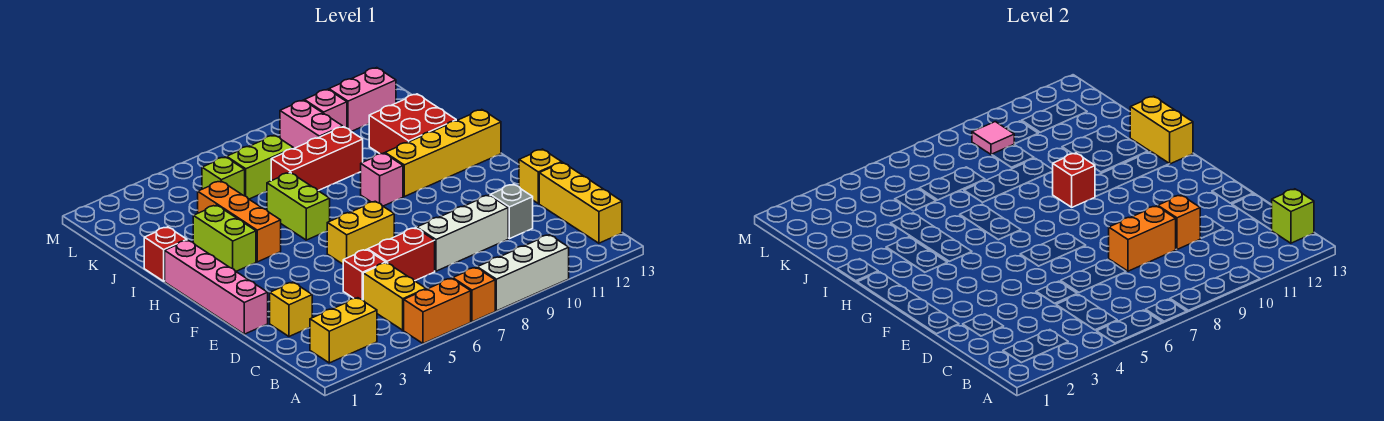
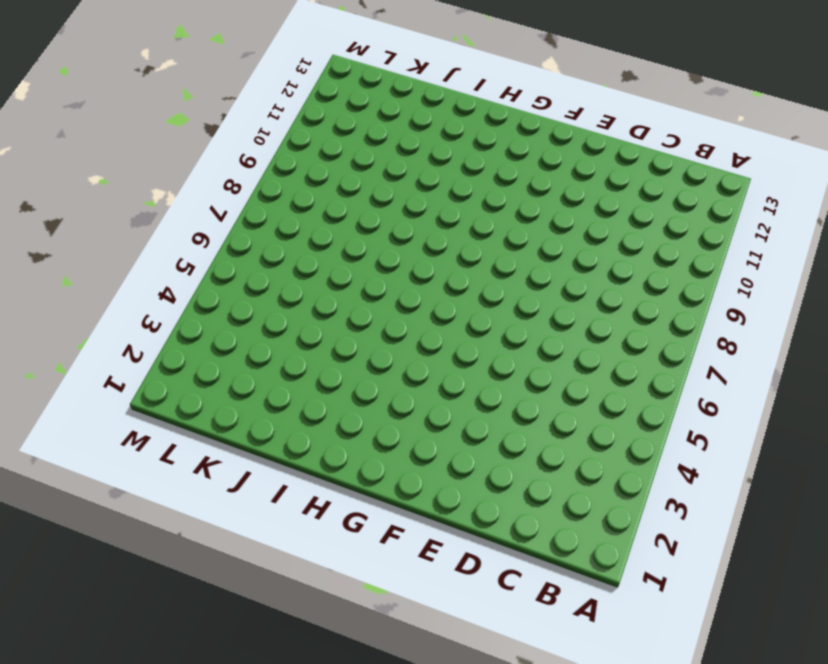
none -> orange 1x2 brick [404,278,471,344]
none -> orange 1x1 brick [453,268,495,322]
none -> white 1x3 brick [477,235,569,311]
none -> yellow 1x2 brick [310,298,377,363]

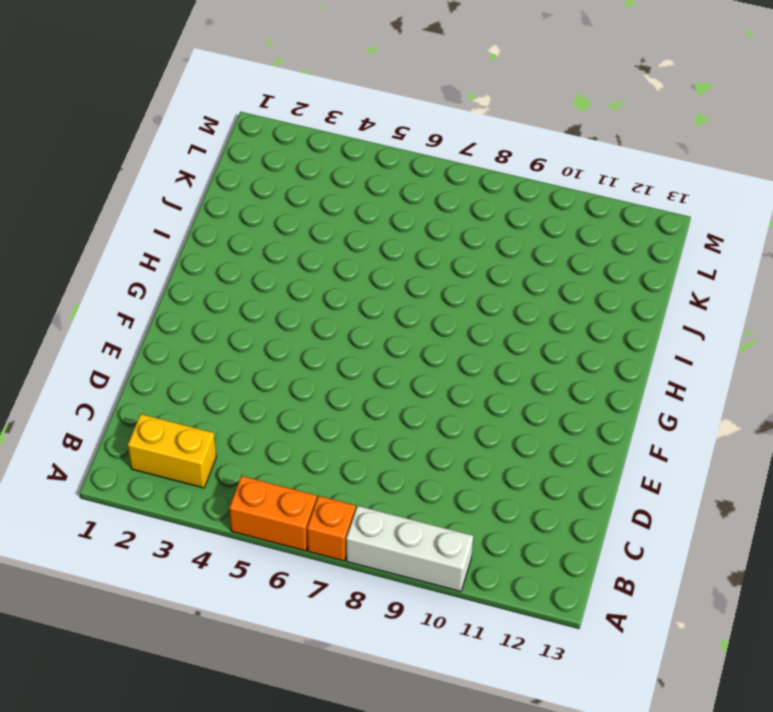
none -> yellow 1x2 brick [363,263,426,330]
none -> yellow 1x3 brick [539,162,622,243]
none -> yellow 1x1 brick [270,282,312,336]
none -> red 1x1 brick [343,250,386,300]

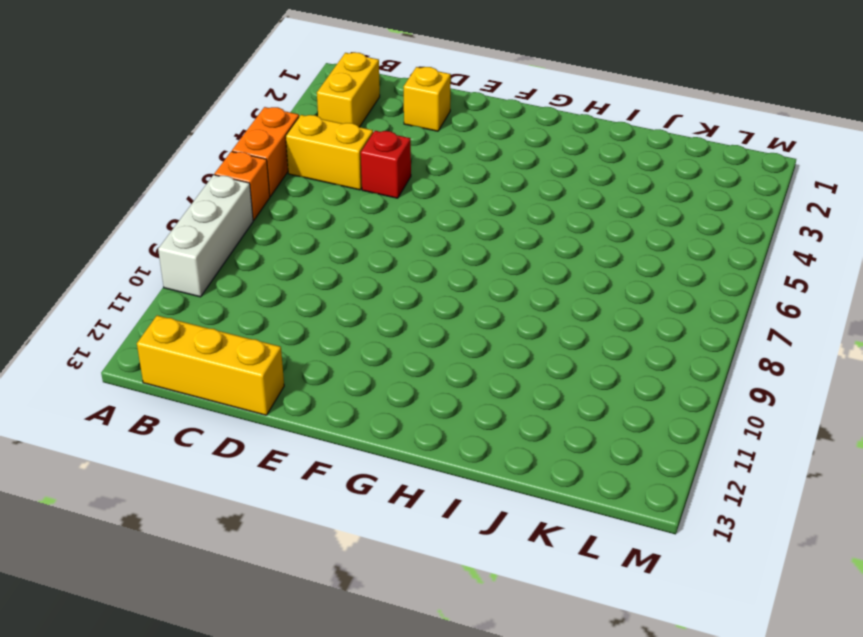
none -> red 1x2 brick [368,228,435,281]
none -> white 1x3 brick [417,195,508,271]
none -> grey 1x1 brick [490,184,533,239]
none -> pink 1x4 brick [165,240,268,334]

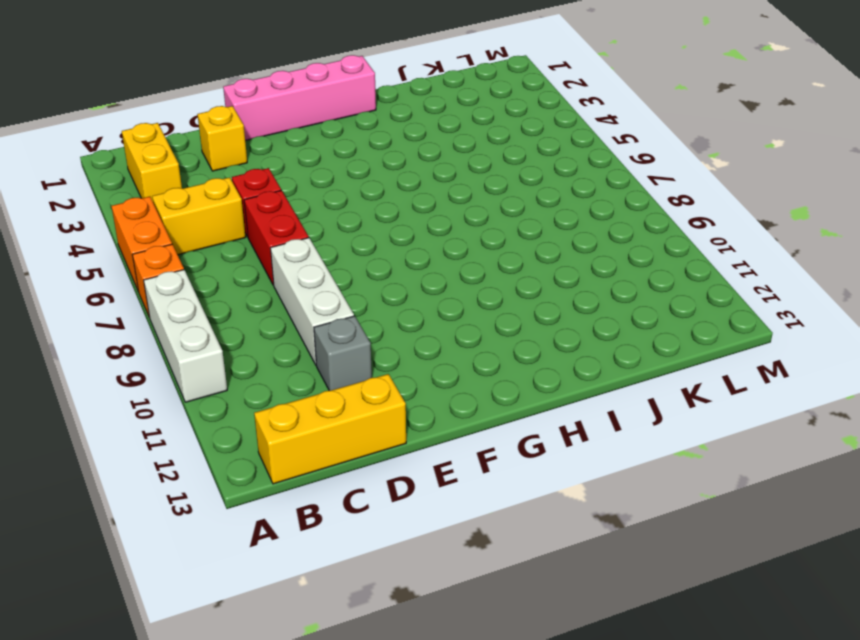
none -> yellow 1x1 brick [519,149,562,204]
none -> yellow 1x2 brick [327,201,394,264]
none -> lime 1x2 brick [193,205,256,271]
none -> orange 1x3 brick [198,181,281,262]

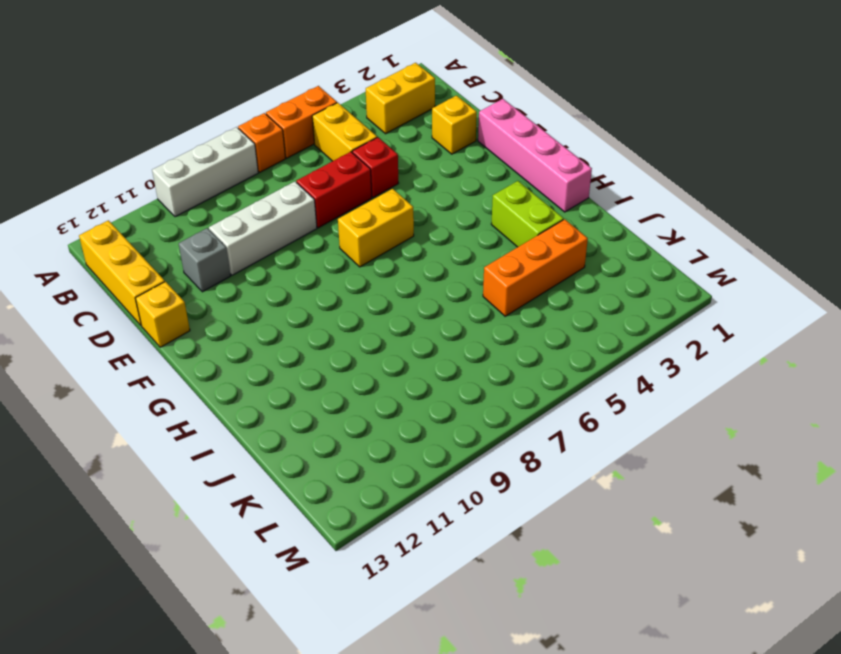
orange 1x3 brick [483,219,588,316] -> orange 1x3 brick turned to [198,181,281,262]
none -> lime 1x2 brick [267,173,330,240]
none -> pink 1x1 brick [361,153,403,206]
none -> yellow 1x4 brick [385,110,501,197]
none -> red 1x1 brick [144,227,187,281]

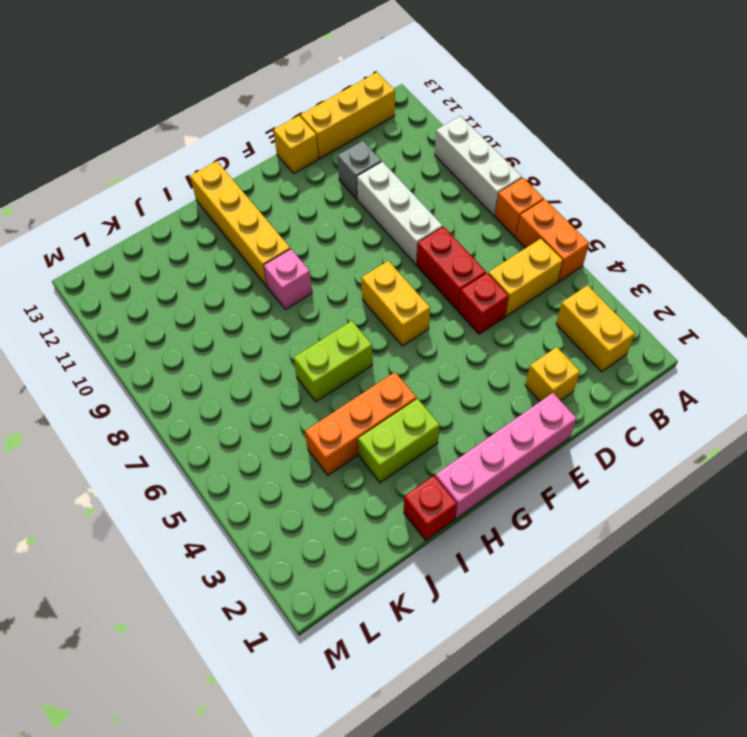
none -> red 2x2 brick [369,94,456,154]
none -> red 1x3 brick [271,127,363,191]
none -> lime 1x1 brick [202,157,245,196]
none -> lime 1x2 brick [227,135,294,199]

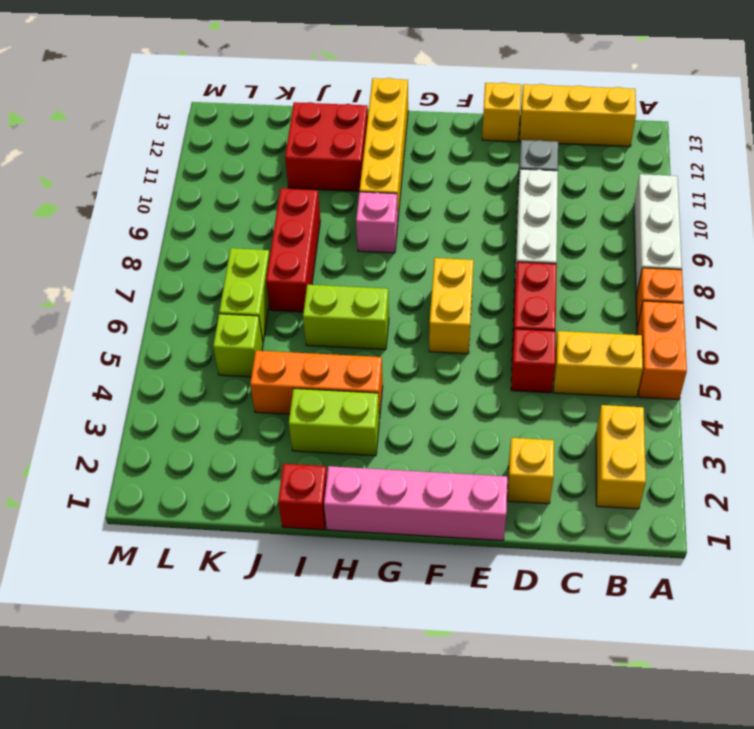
none -> pink 1x2 brick [280,100,343,148]
none -> pink 1x1 brick [304,89,347,128]
none -> pink 1x2 brick [329,68,396,132]
none -> lime 1x1 brick [1272,189,1314,243]

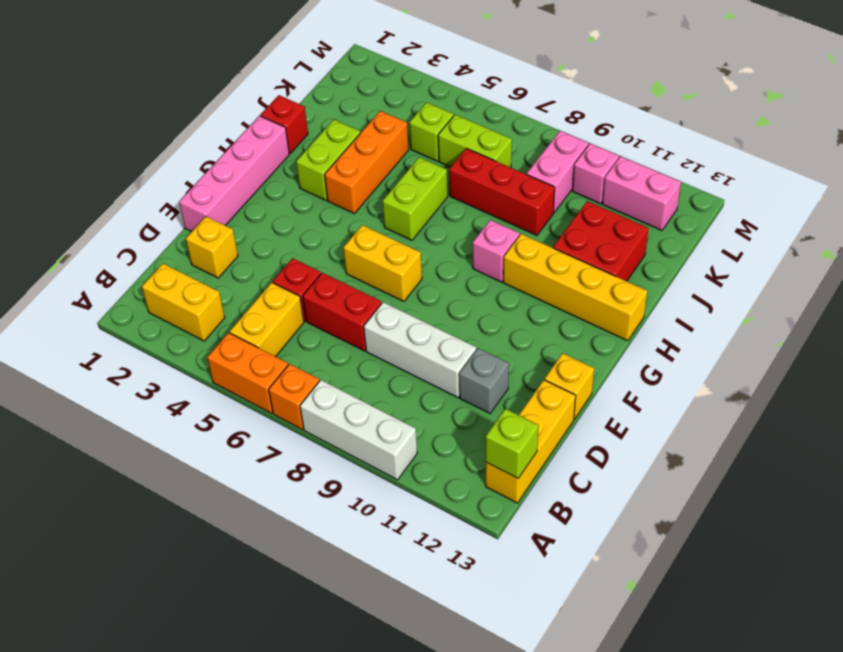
none -> orange 1x2 brick [1109,206,1176,271]
none -> orange 1x1 brick [1158,195,1200,249]
none -> red 1x1 brick [1052,153,1095,207]
none -> yellow 1x2 brick [1130,96,1193,164]

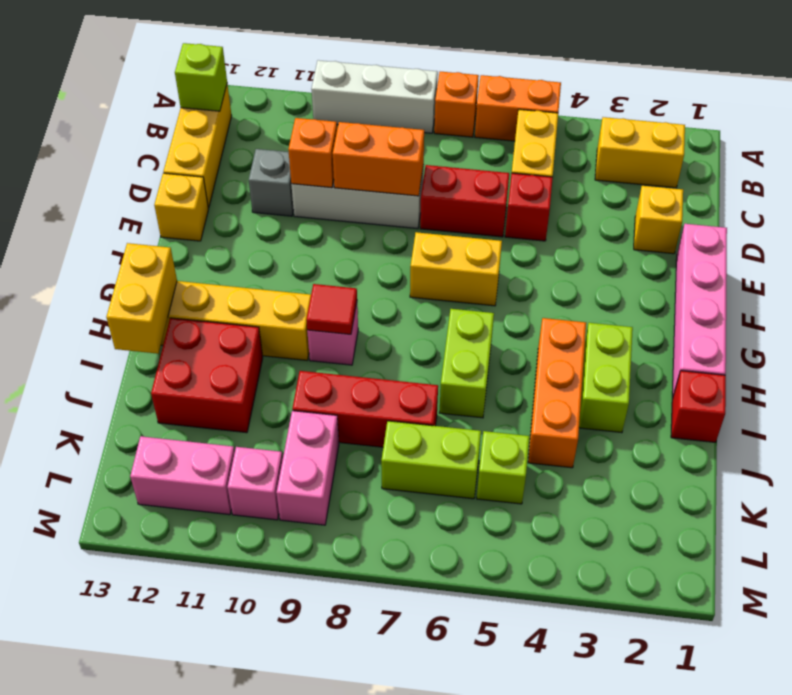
red 1x1 tile [306,284,357,334] -> red 1x1 brick [1052,153,1095,207]
none -> pink 1x1 tile [972,122,1014,155]

